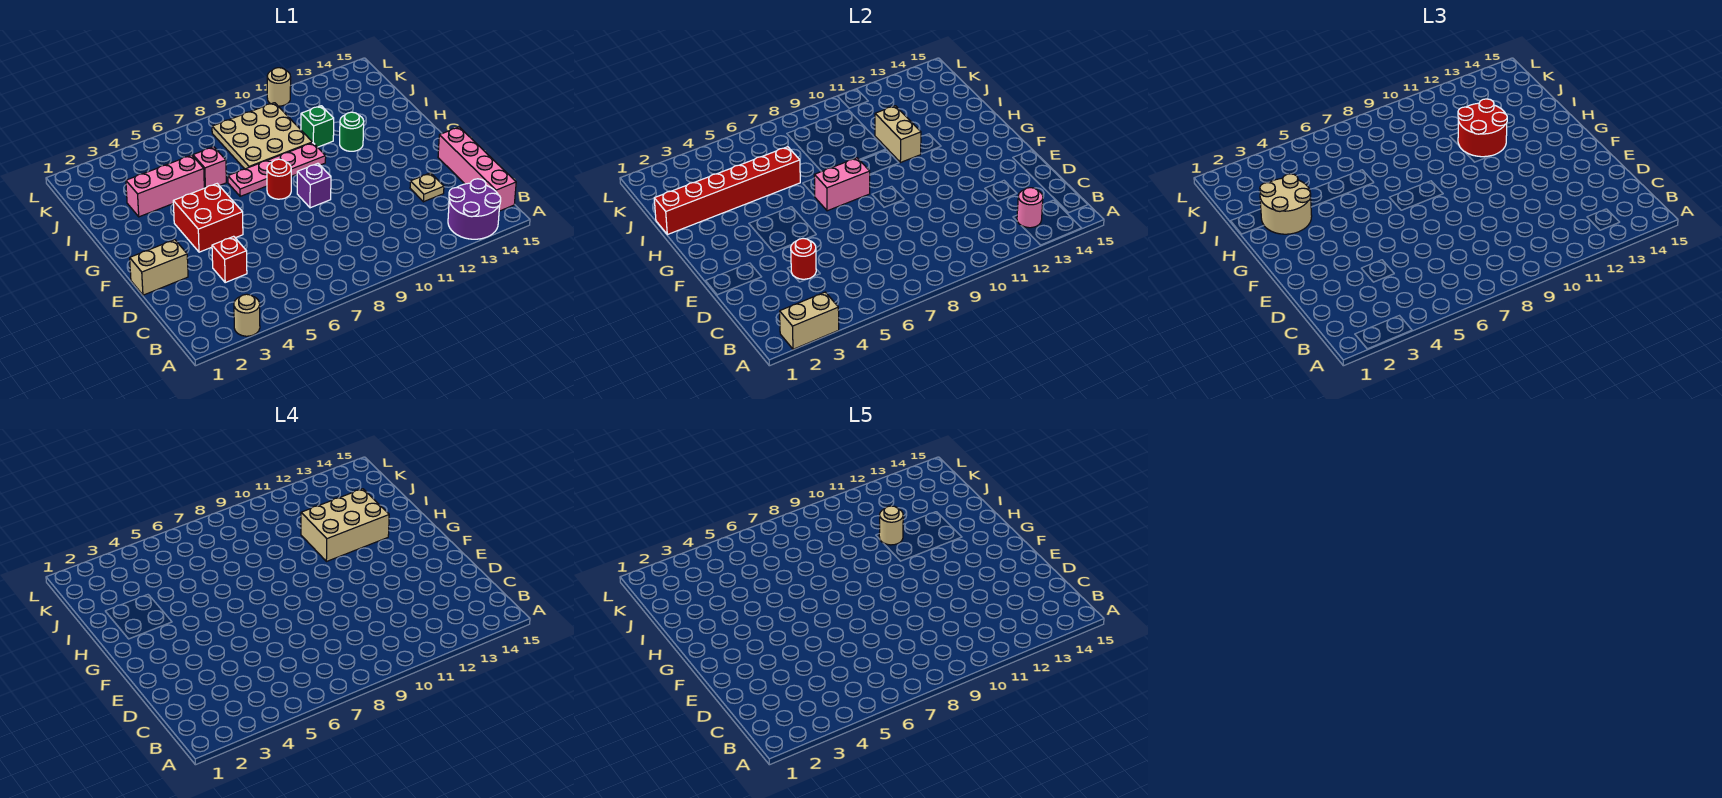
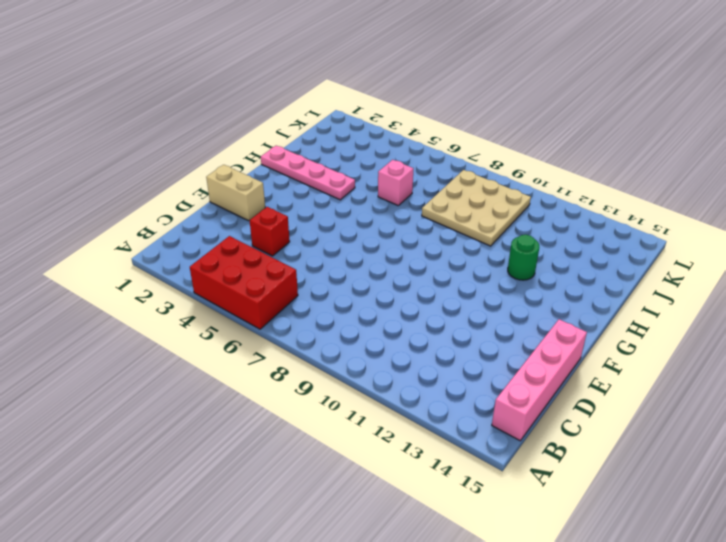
red 2x3 brick [190,236,298,329] -> none
pink 1x4 plate [261,146,355,200] -> pink 1x4 plate moved to [228,143,326,196]
none -> tan 1x1 round brick [234,294,260,336]
none -> purple 2x2 round brick [448,179,501,239]
none -> tan 1x1 plate [410,173,444,202]

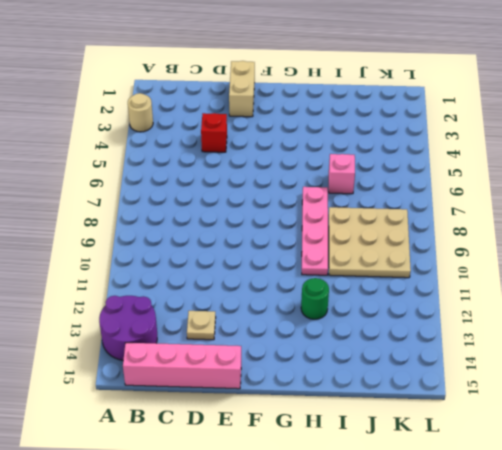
none -> red 2x2 brick [173,184,243,252]
none -> purple 1x1 brick [297,163,331,208]
none -> red 1x1 round brick [267,159,291,199]

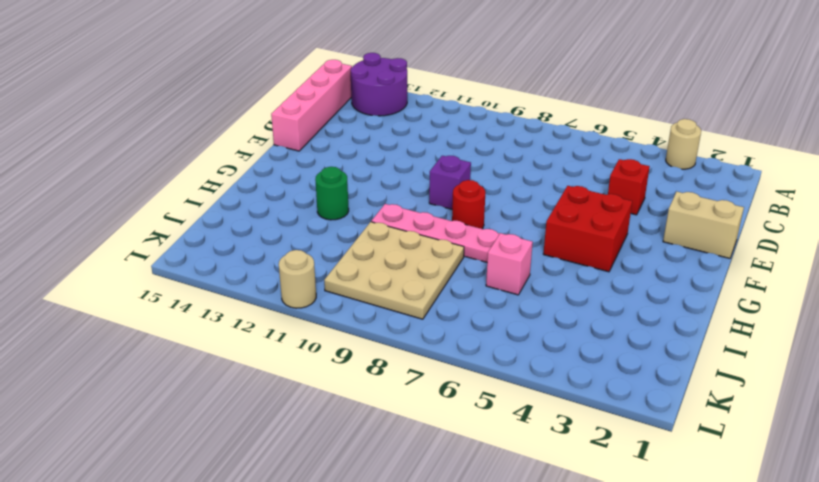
none -> tan 1x1 plate [410,173,444,202]
none -> pink 1x3 brick [126,155,204,217]
none -> green 1x1 brick [301,106,334,147]

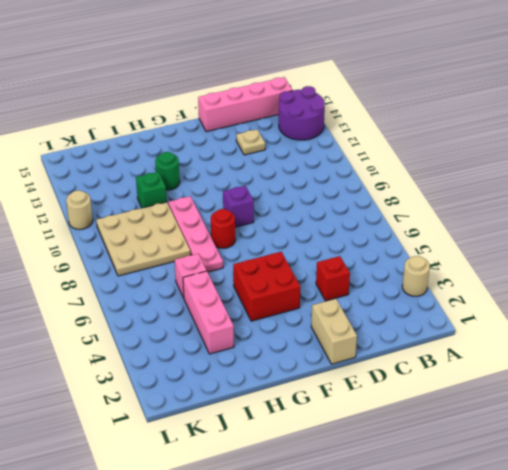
none -> tan 1x2 brick [780,292,839,349]
none -> pink 1x1 round brick [1017,188,1043,228]
none -> red 1x1 round brick [791,238,816,279]

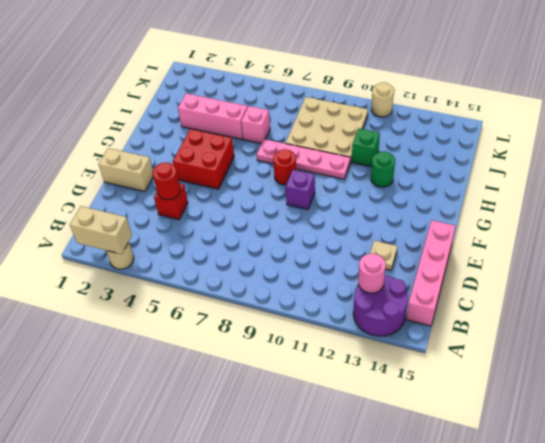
none -> pink 1x2 brick [814,158,870,211]
none -> tan 1x2 brick [875,106,921,163]
none -> red 1x6 brick [654,147,800,235]

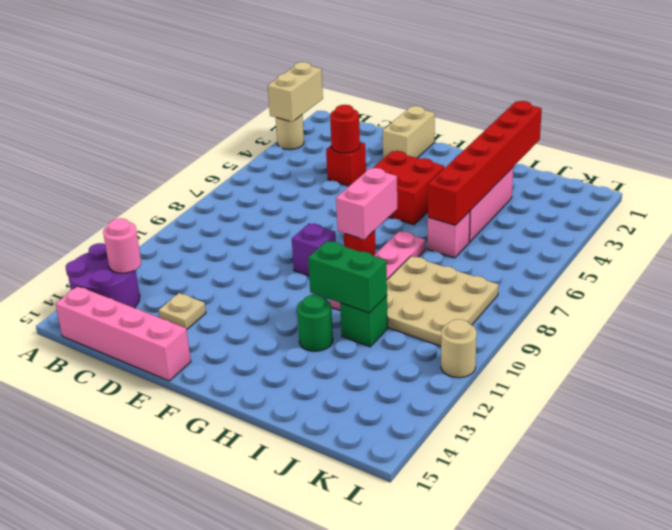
green 1x2 brick [308,241,387,313] -> tan 1x2 brick [875,106,921,163]
none -> tan 2x2 round brick [1260,174,1312,234]
none -> red 2x2 round brick [1458,99,1507,157]
none -> tan 2x3 brick [301,489,389,562]

